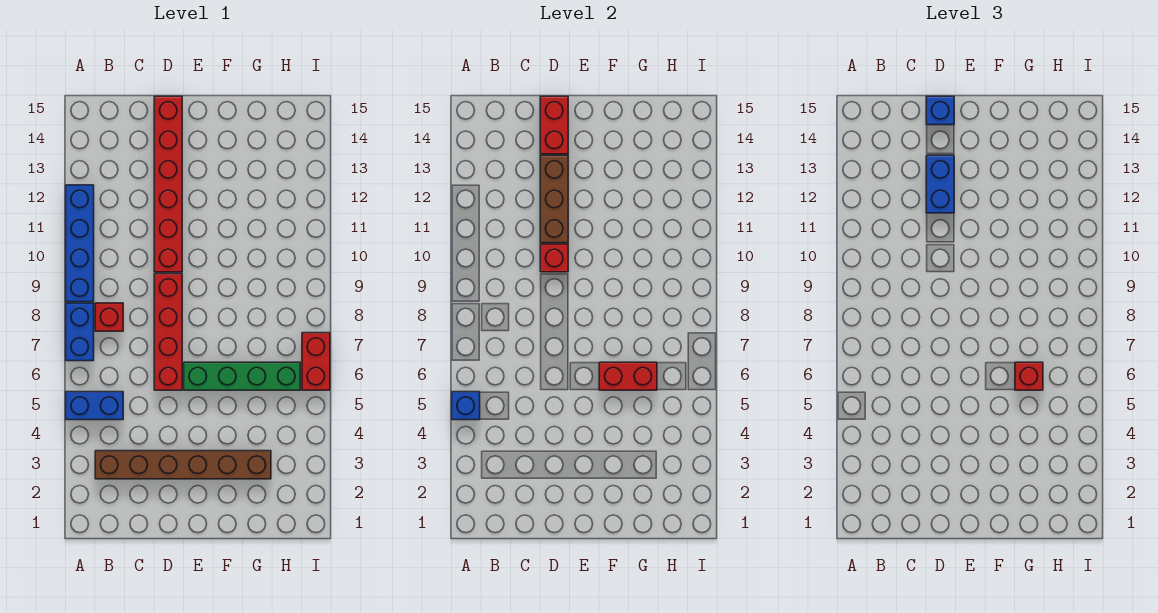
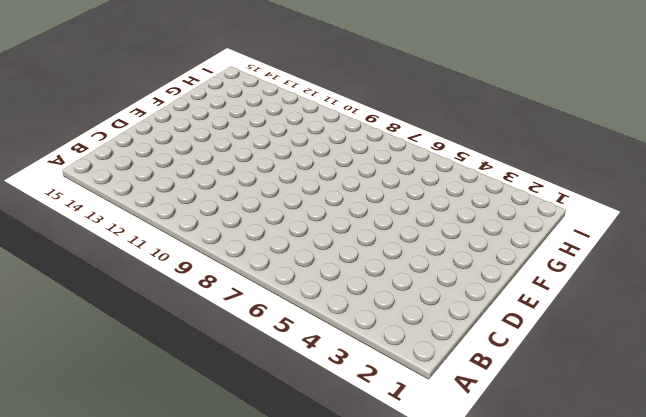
none -> blue 1x2 brick [66,392,123,420]
none -> blue 1x2 brick [66,303,94,361]
none -> blue 1x4 brick [66,185,94,302]

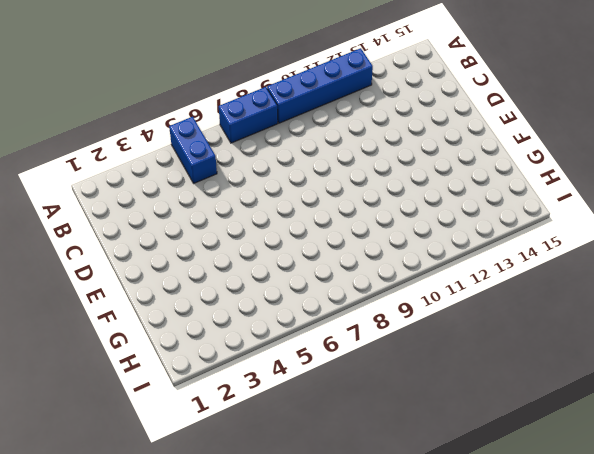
none -> brown 1x6 brick [95,451,271,479]
none -> red 1x1 brick [95,303,123,331]
none -> red 1x4 brick [154,274,182,390]

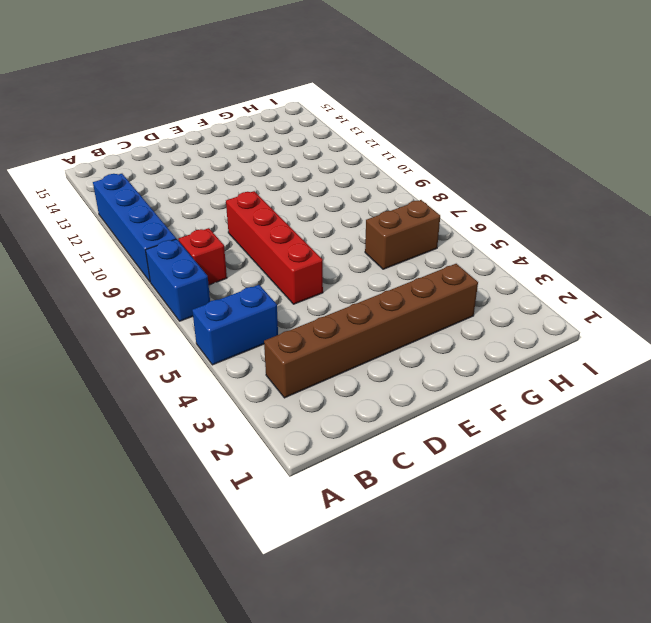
brown 1x2 brick [365,200,440,269] -> green 1x4 brick [184,362,300,390]
none -> red 1x6 brick [154,96,182,272]
none -> red 1x2 brick [302,333,330,390]
none -> blue 1x1 brick [452,392,480,420]

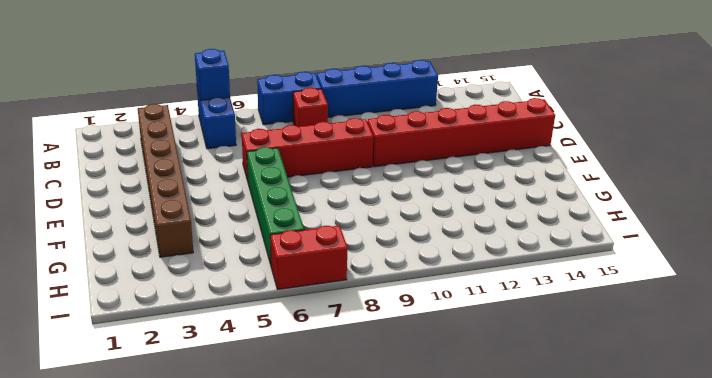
none -> red 1x1 brick [540,244,568,272]
none -> brown 1x3 brick [540,155,568,243]
none -> red 1x2 brick [540,96,568,154]

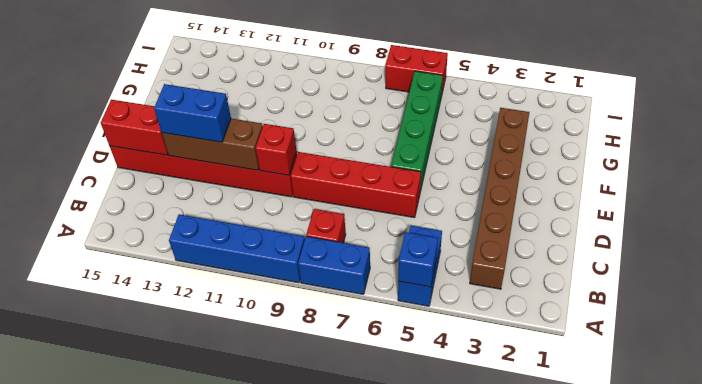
none -> red 1x2 brick [599,362,657,390]
none -> blue 1x1 brick [926,96,954,125]
none -> red 1x1 brick [1015,362,1043,390]

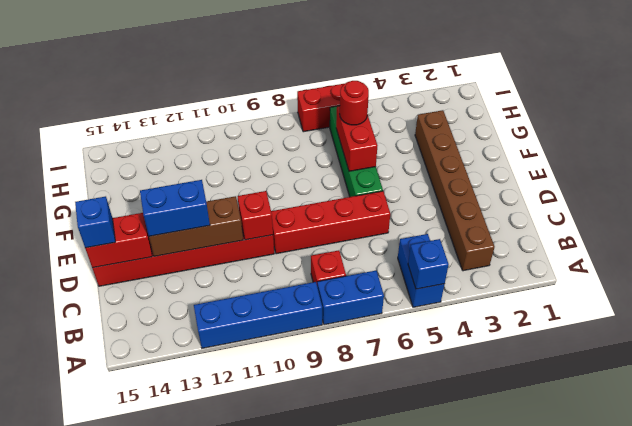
red 1x1 round brick [340,81,369,125] -> red 1x1 brick [1015,362,1043,390]

